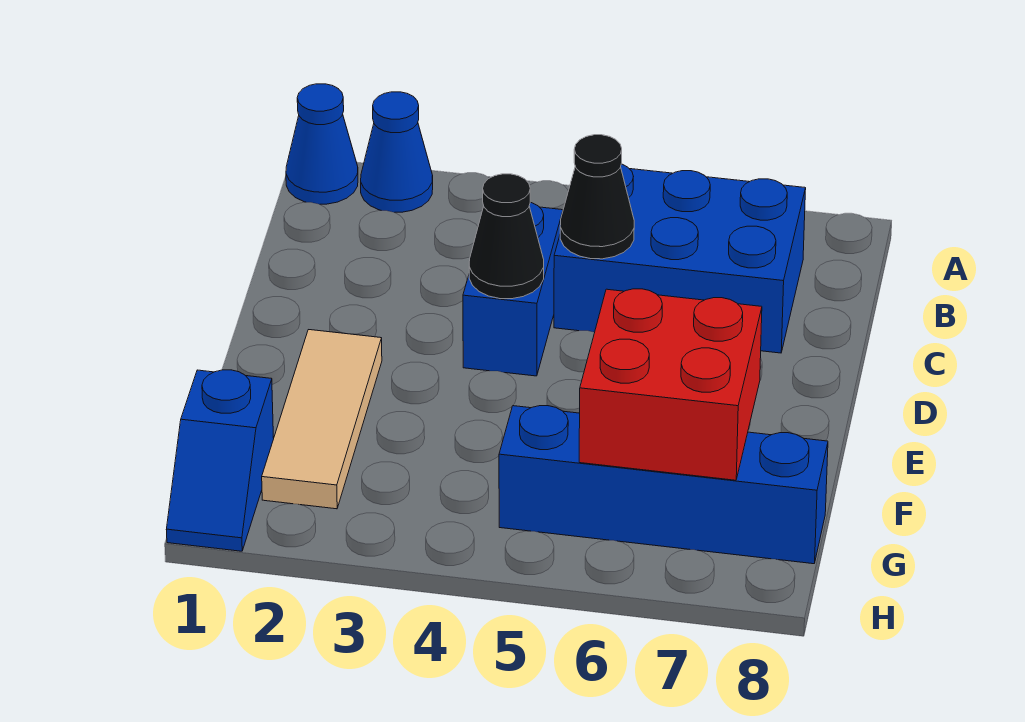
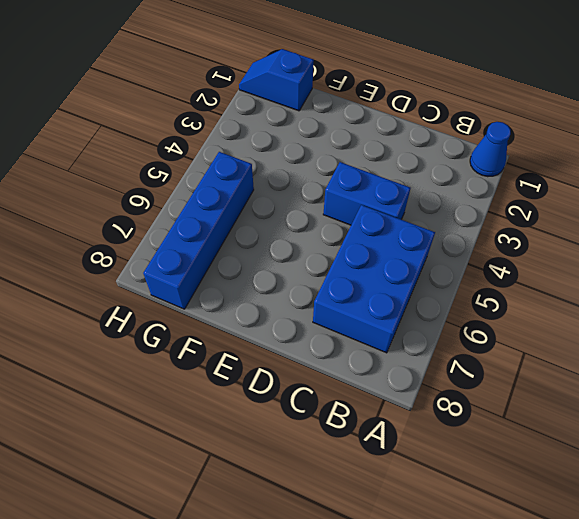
none -> blue 1x1 cone [361,92,433,212]
none -> tan 1x3 tile [262,330,382,509]

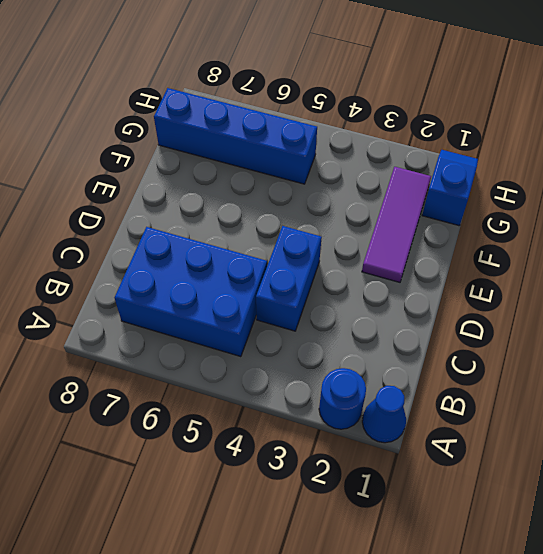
blue 1x1 round brick [319,368,366,429] -> blue 1x1 cone [361,92,433,212]
purple 1x3 tile [362,167,431,282] -> tan 1x3 tile [262,330,382,509]
none -> black 1x1 cone [560,135,634,259]
none -> black 1x1 cone [469,174,544,299]

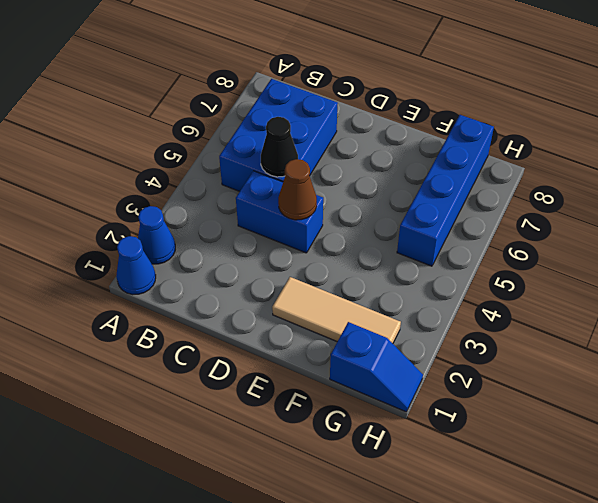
brown 1x1 cone [278,159,317,220] -> black 1x1 cone [469,174,544,299]
none -> red 2x2 brick [579,289,762,480]

